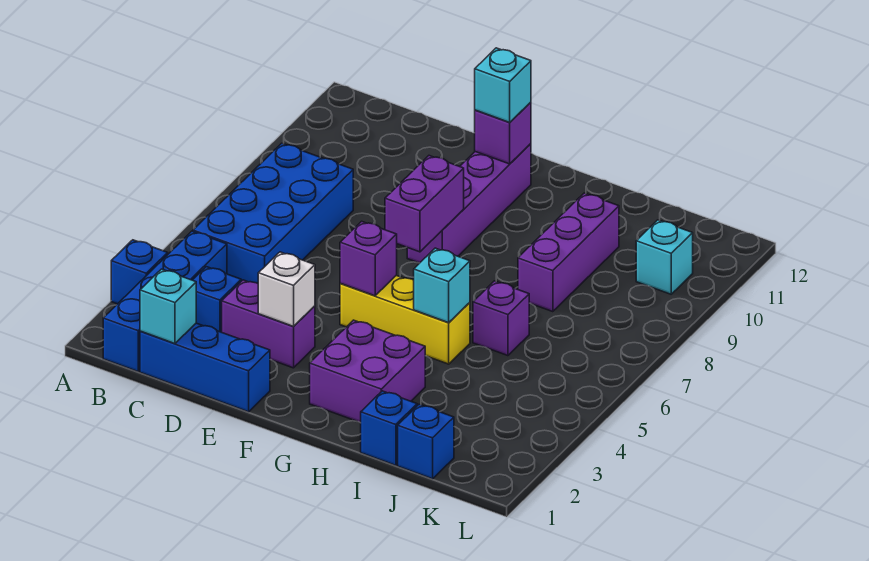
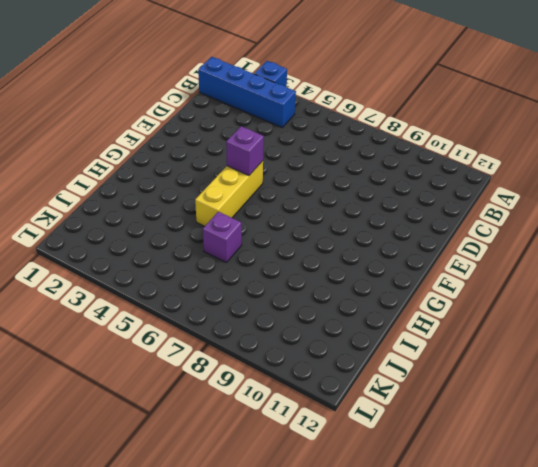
none -> blue 2x4 brick [193,143,353,283]
none -> blue 1x3 brick [140,323,270,412]
none -> blue 1x1 brick [193,267,241,332]

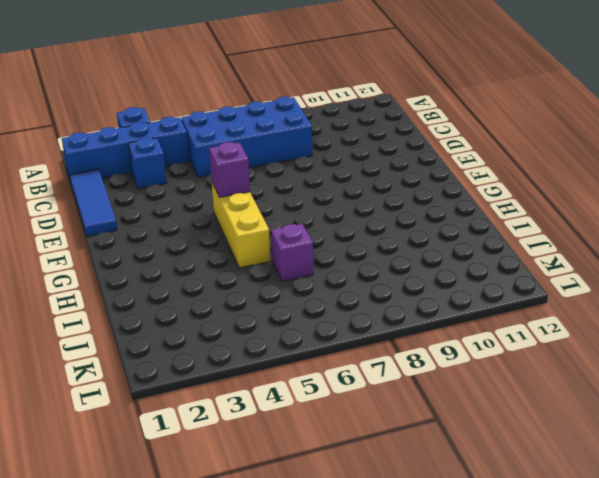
blue 1x3 tile [70,169,117,236] -> blue 1x3 brick [140,323,270,412]
none -> purple 1x2 brick [222,280,315,368]
none -> purple 1x4 brick [407,144,531,263]
none -> purple 2x2 brick [310,320,425,423]

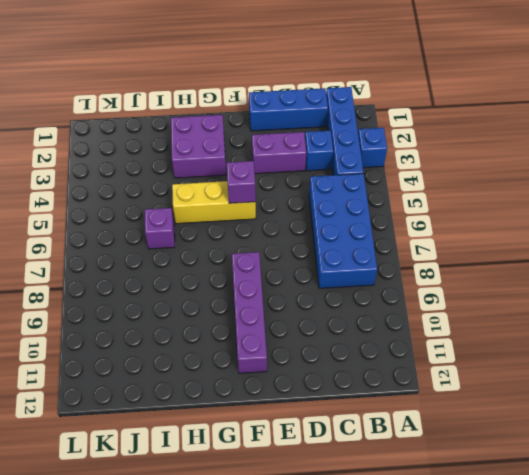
none -> blue 1x1 brick [361,391,417,466]
none -> purple 1x3 brick [518,193,619,312]
none -> blue 1x1 brick [398,405,454,479]

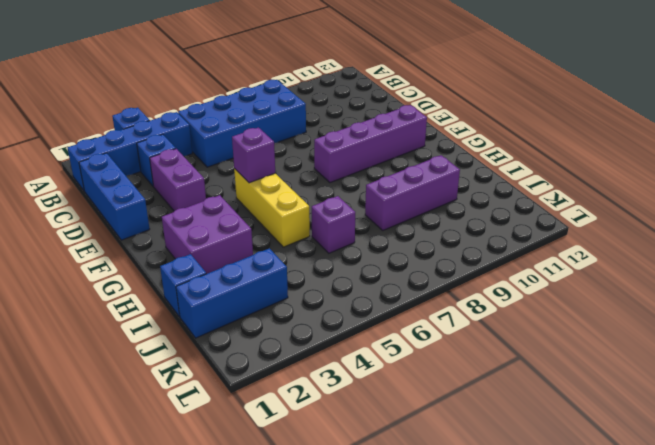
blue 1x3 brick [176,248,288,338] -> blue 1x1 brick [398,405,454,479]
none -> cyan 1x1 brick [636,220,693,294]
none -> cyan 1x1 brick [140,269,196,344]
none -> white 1x1 brick [258,252,315,326]

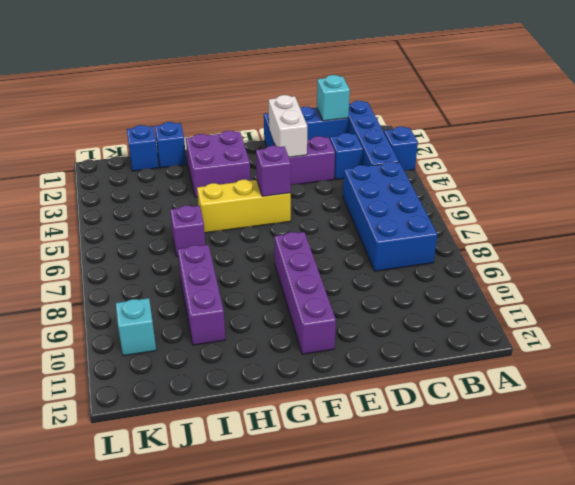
white 1x2 brick [269,95,307,157] -> white 1x1 brick [258,252,315,326]
none -> purple 1x2 brick [385,156,464,252]
none -> purple 1x1 brick [475,102,531,164]
none -> cyan 1x1 brick [414,248,470,323]

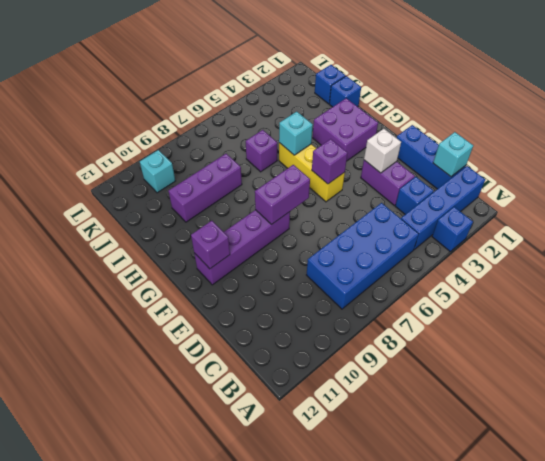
none -> cyan 1x1 brick [475,48,531,123]

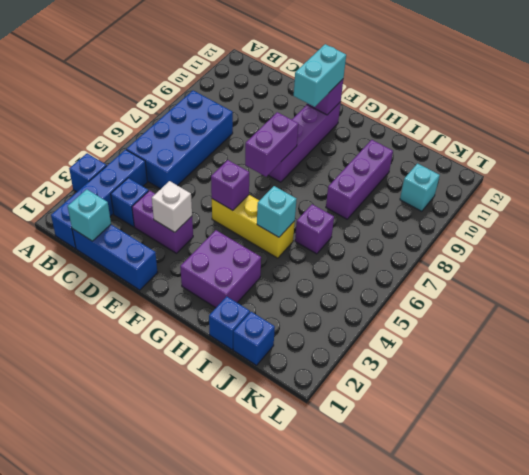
cyan 1x2 brick [294,44,346,107] -> cyan 1x1 brick [475,48,531,123]

